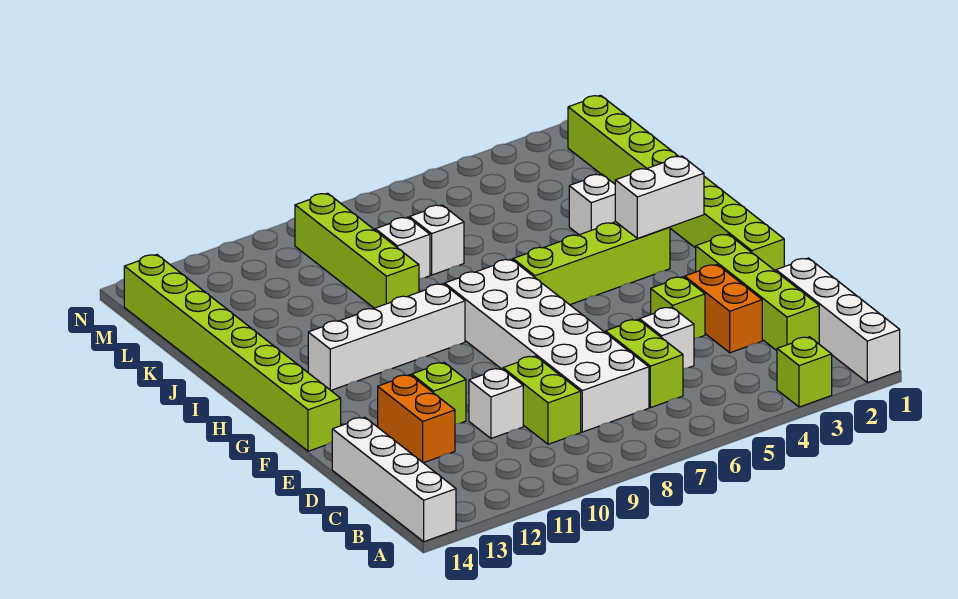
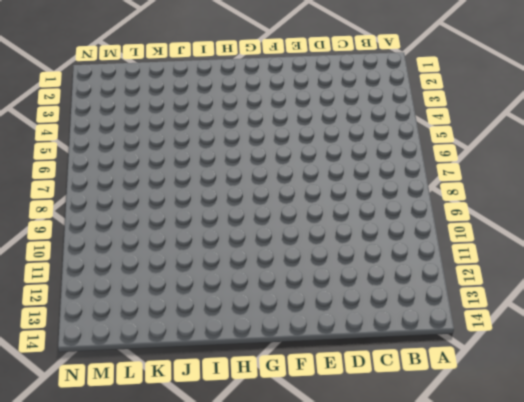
none -> white 1x4 brick [776,258,900,383]
none -> lime 1x1 brick [777,337,832,407]
none -> white 1x4 brick [332,417,456,542]

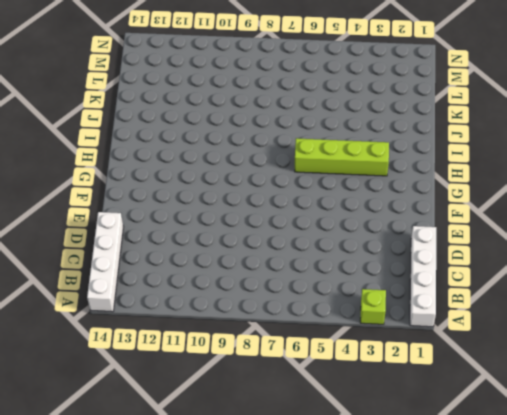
none -> lime 1x4 brick [696,234,819,351]
none -> lime 1x2 brick [605,319,683,408]
none -> white 2x6 brick [445,259,649,432]

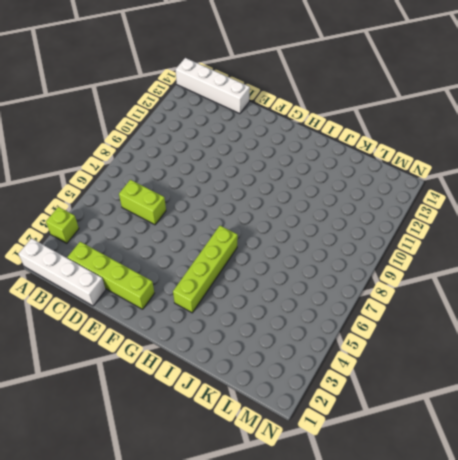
none -> white 2x6 brick [445,259,649,432]
none -> lime 1x2 brick [503,356,581,444]
none -> orange 1x2 brick [685,265,762,353]

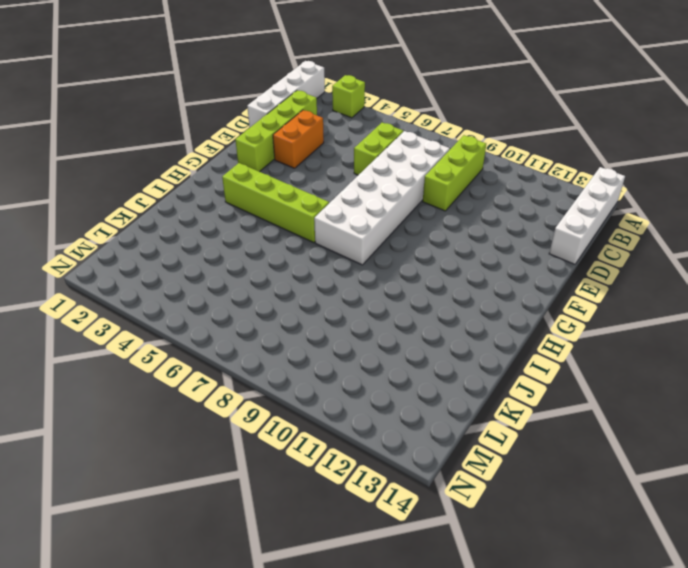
lime 1x3 brick [423,135,486,211] -> lime 1x2 brick [503,356,581,444]
none -> white 1x1 brick [640,307,694,369]
none -> white 1x1 brick [469,368,523,438]
none -> orange 1x2 brick [378,375,455,463]

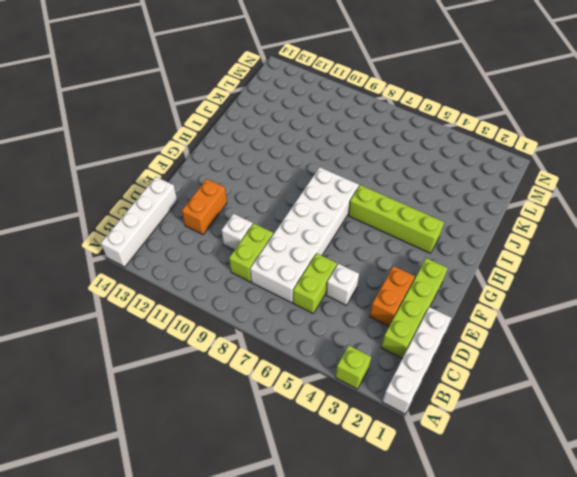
none -> lime 1x1 brick [651,277,705,338]
none -> lime 1x1 brick [412,363,466,424]
none -> lime 1x8 brick [568,95,784,271]

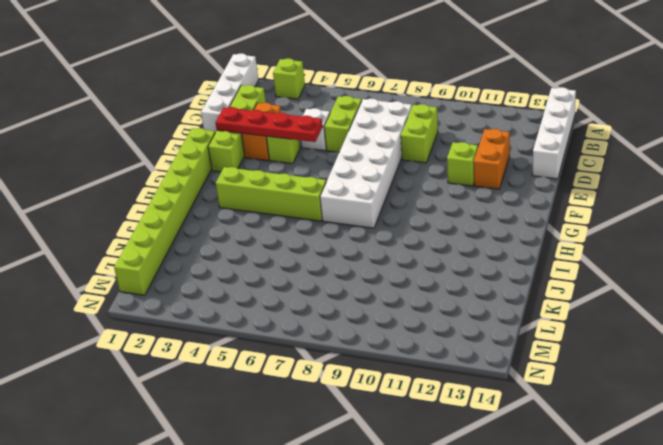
red 1x4 plate [215,107,323,142] -> none
none -> white 1x1 brick [469,368,523,438]
none -> lime 1x8 brick [124,255,341,451]
none -> white 1x4 brick [308,284,465,390]

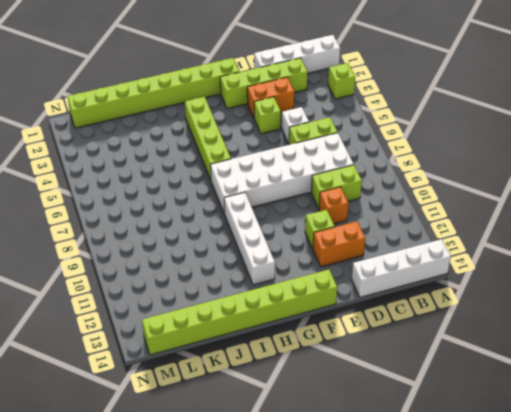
orange 1x1 brick [319,187,349,224] -> white 1x1 brick [469,368,523,438]
none -> white 1x1 brick [569,174,616,235]
none -> lime 1x4 brick [295,193,419,308]
none -> white 1x1 brick [410,205,464,275]

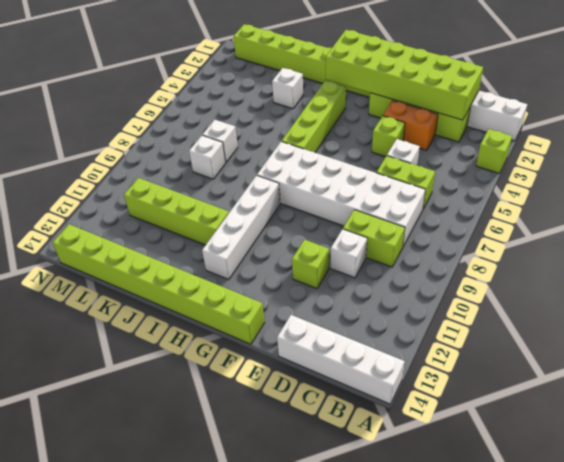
lime 2x6 brick [326,30,483,120] -> white 1x2 brick [615,156,704,238]
lime 1x4 brick [124,178,229,245] -> lime 1x4 brick moved to [295,193,419,308]
none -> orange 1x2 brick [378,375,455,463]

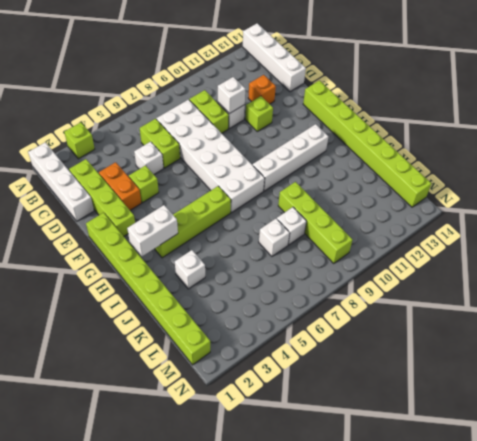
white 1x1 brick [218,77,245,114] -> none
orange 1x1 brick [248,75,276,104] -> orange 1x2 brick [378,375,455,463]

